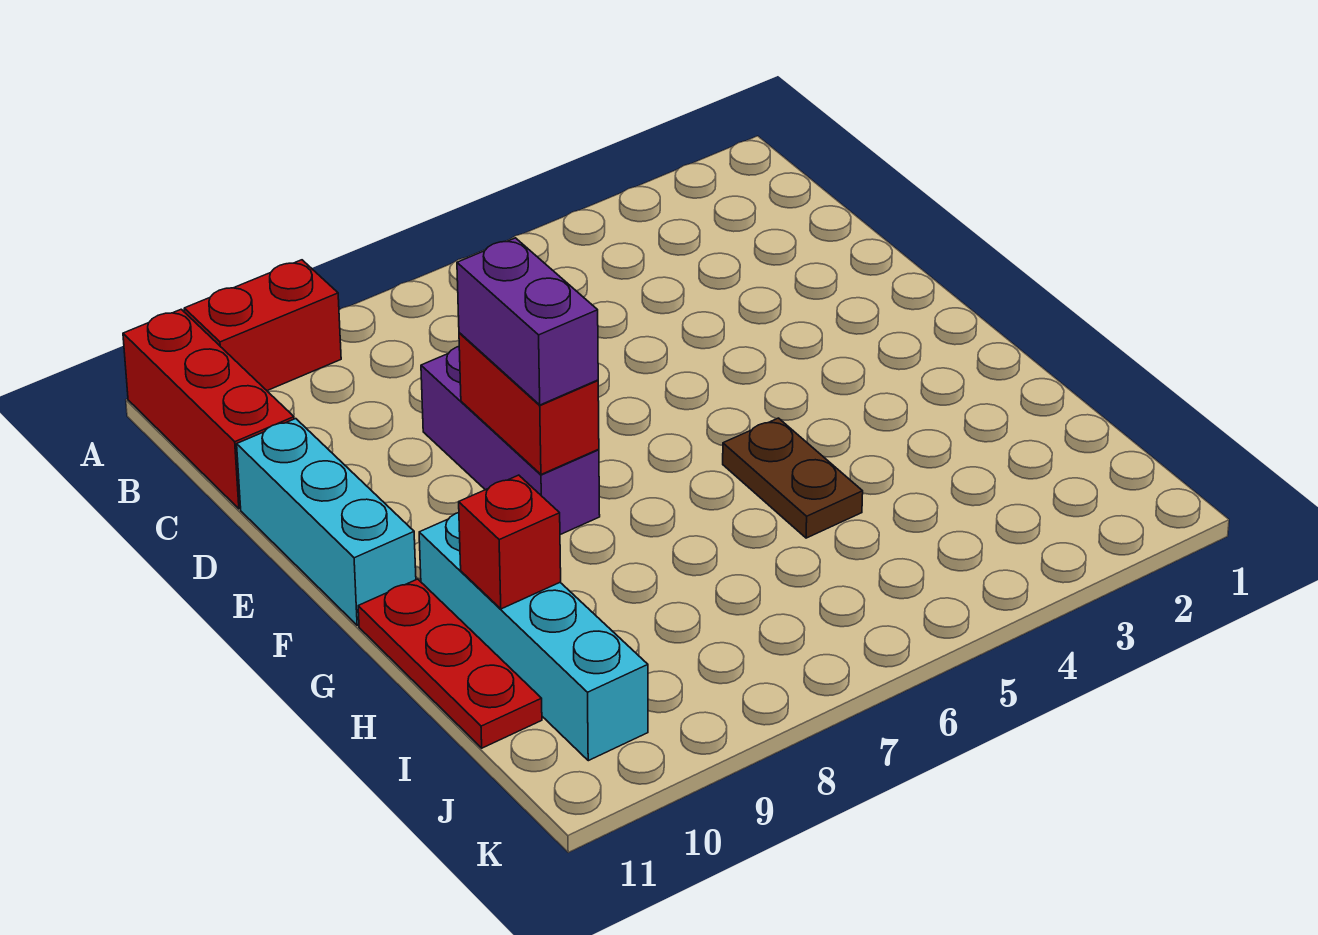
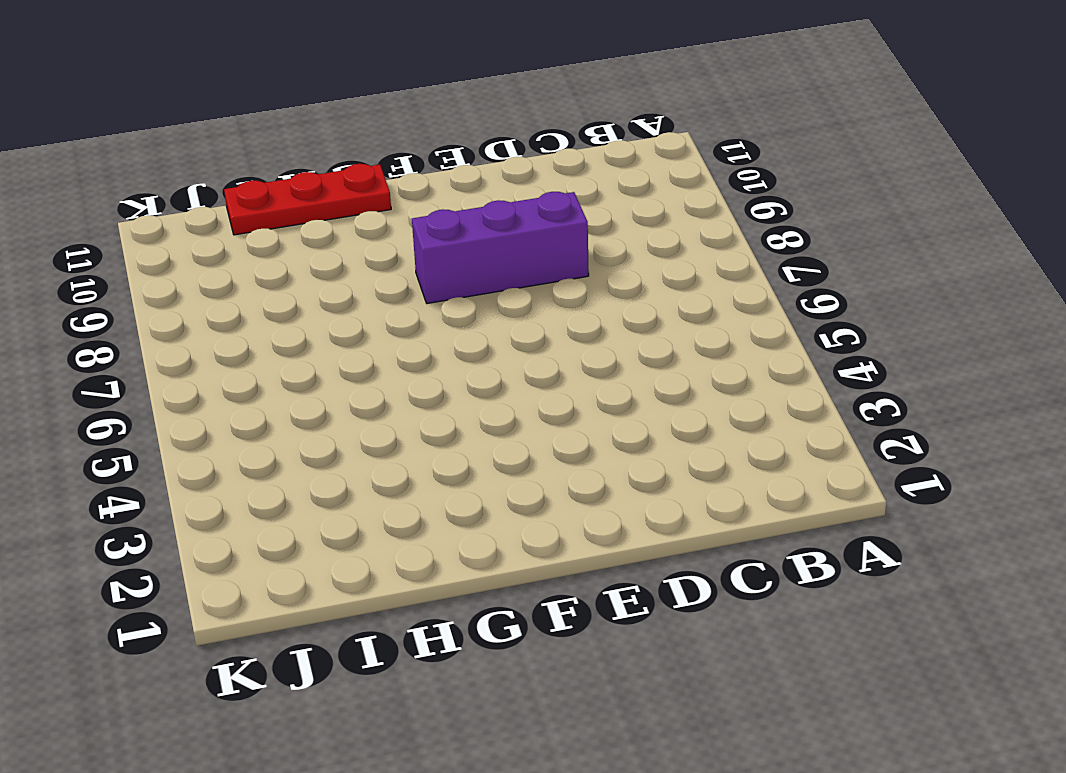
none -> red 1x2 brick [184,260,341,391]
none -> red 1x3 brick [123,309,294,509]

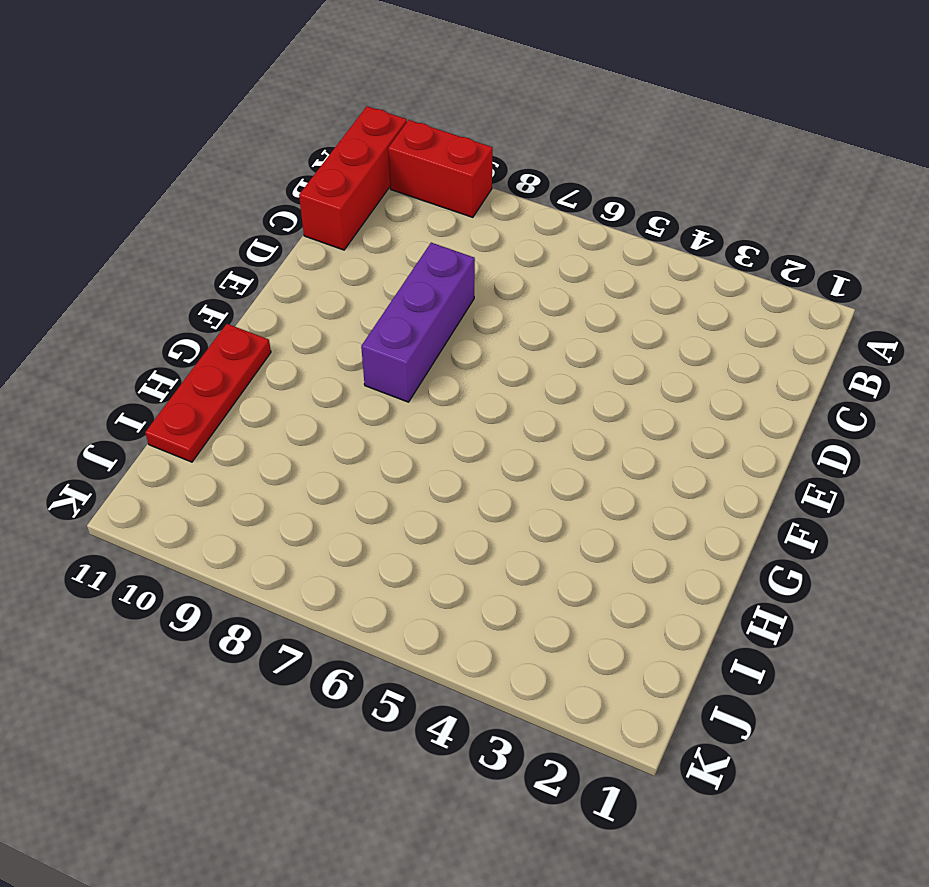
none -> cyan 1x3 brick [237,419,416,625]
none -> brown 1x2 plate [723,418,863,538]

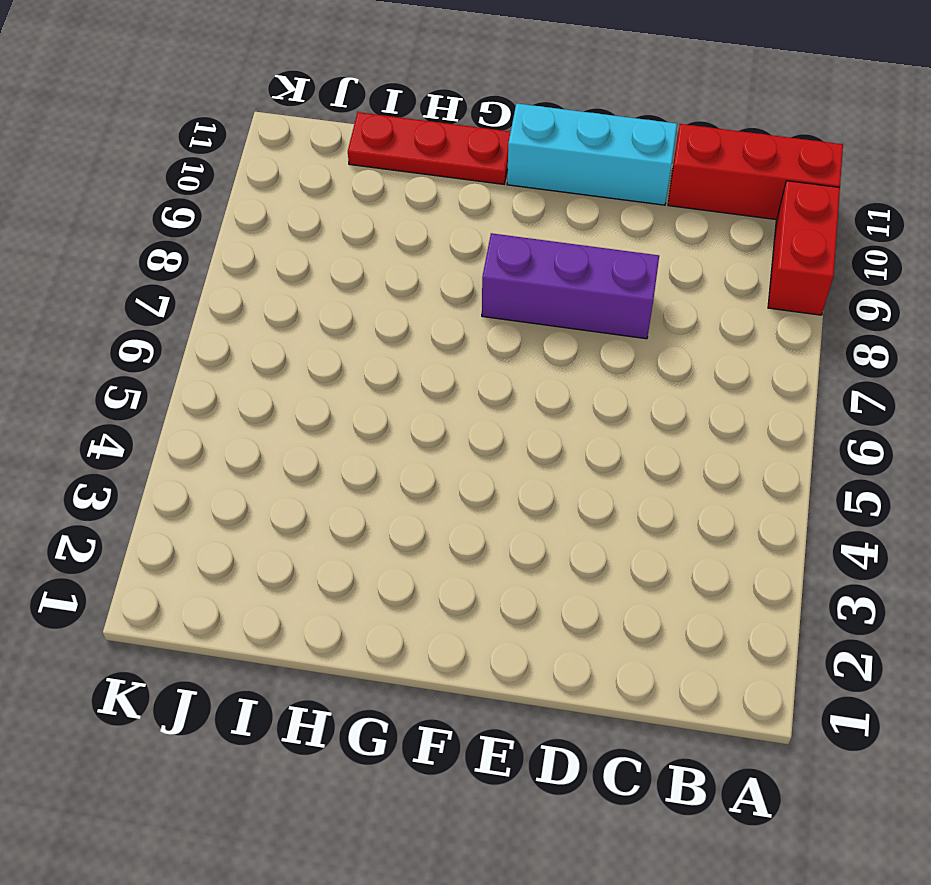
none -> brown 1x2 plate [723,418,863,538]
none -> cyan 1x4 brick [419,513,648,761]

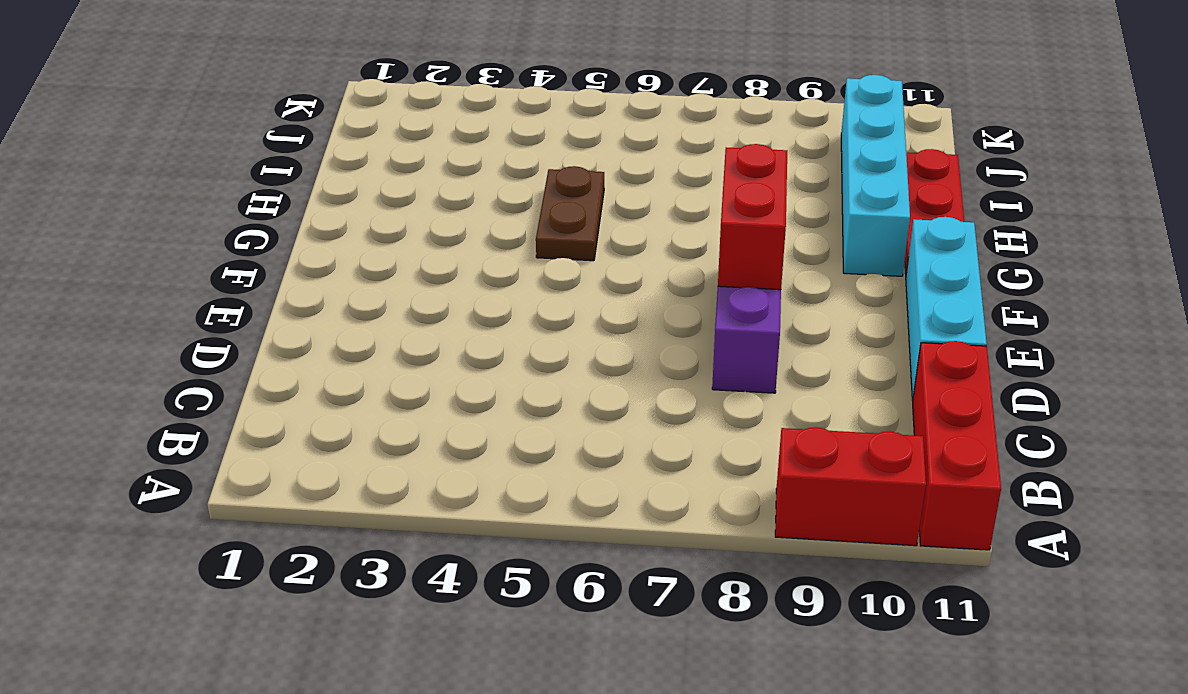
none -> red 1x1 brick [459,475,561,609]
none -> purple 1x2 brick [457,238,598,405]

